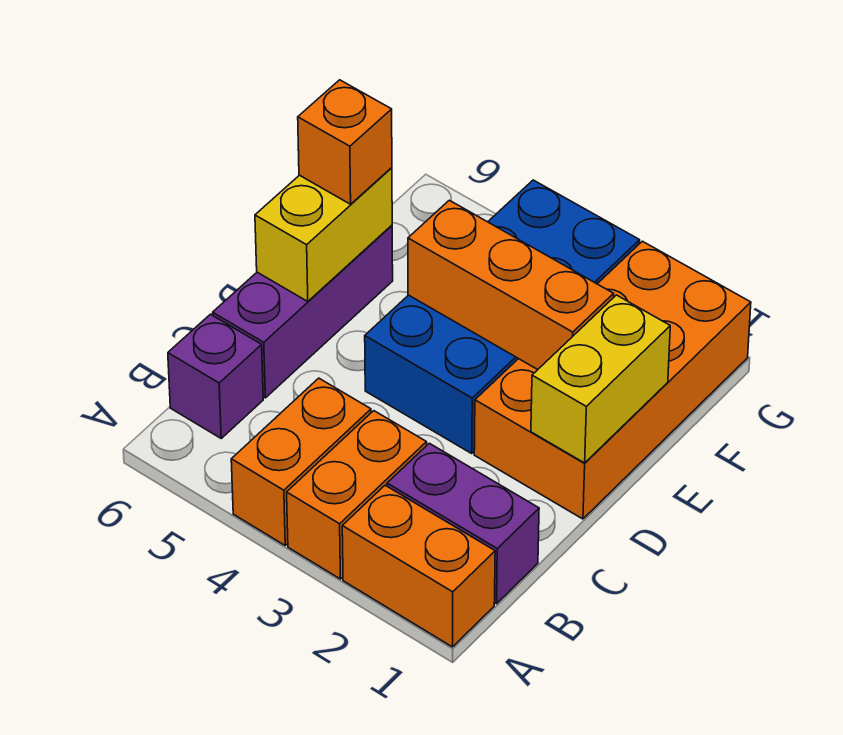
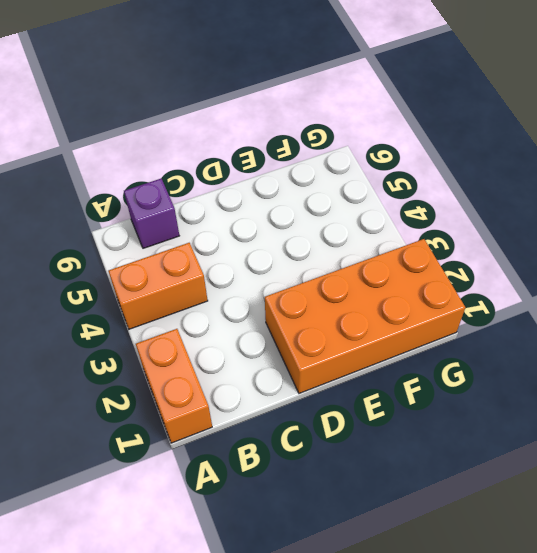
none -> orange 1x2 brick [287,411,427,579]
none -> purple 1x2 brick [387,443,539,604]
none -> purple 1x3 brick [213,225,393,398]

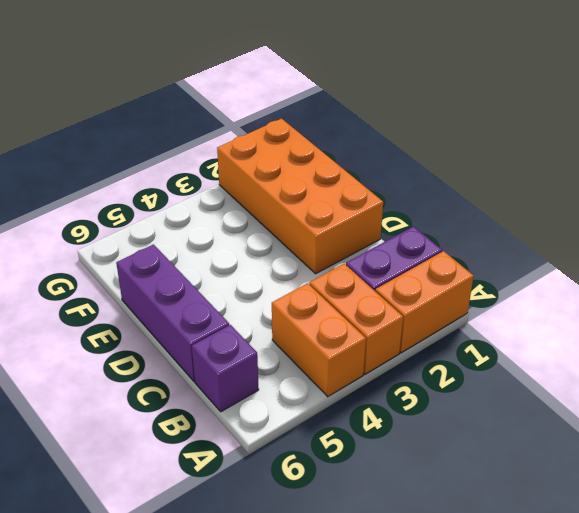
none -> blue 2x4 brick [365,180,640,453]
none -> yellow 1x2 brick [531,295,670,463]
none -> yellow 1x2 brick [255,168,392,302]

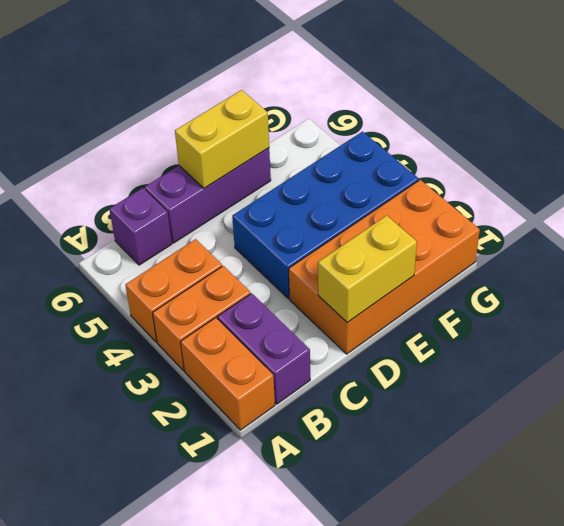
none -> orange 1x3 brick [408,200,614,370]
none -> orange 1x1 brick [298,80,392,204]

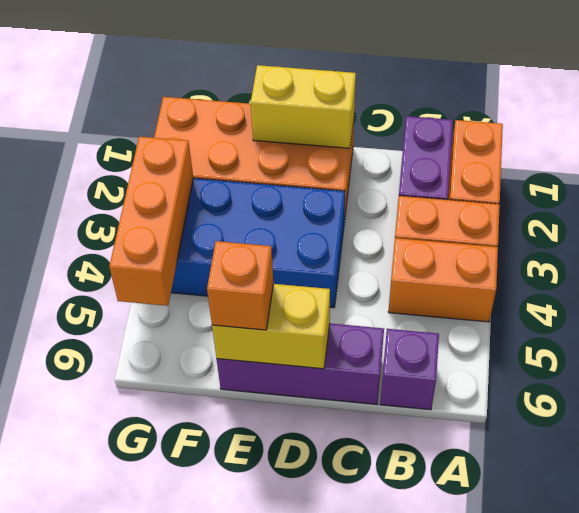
orange 1x3 brick [109,137,193,306] -> orange 1x3 brick moved to [408,200,614,370]

